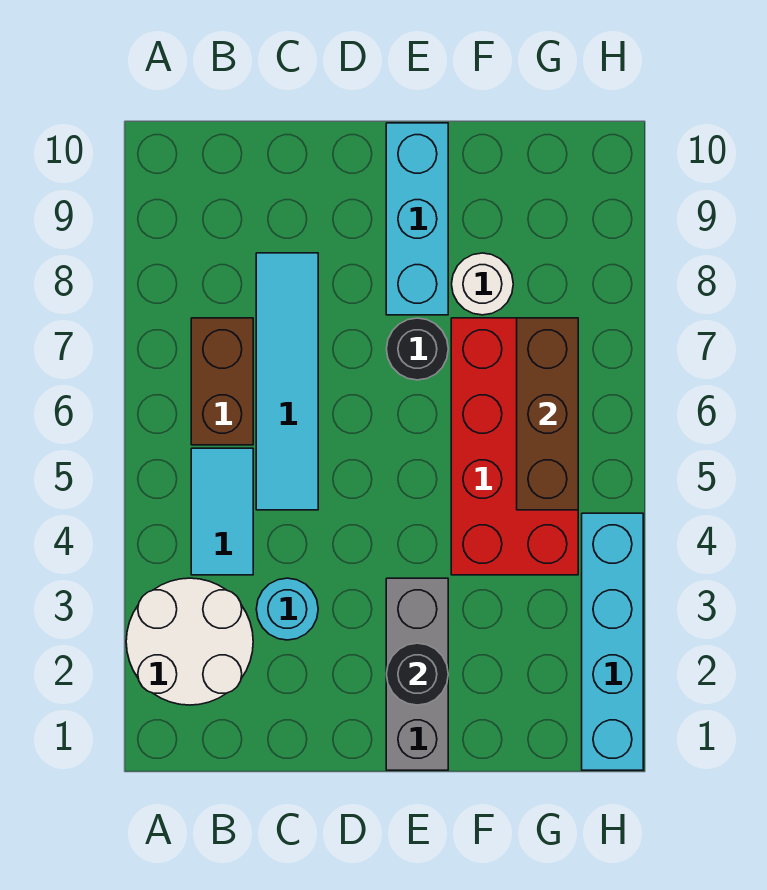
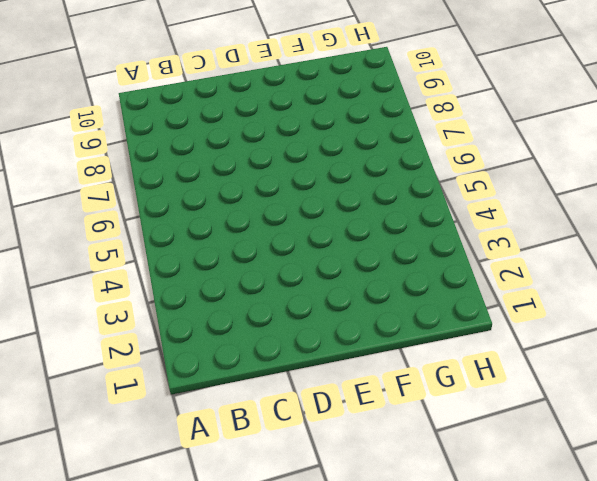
none -> white 2x2 round brick [126,578,253,705]
none -> cyan 1x2 tile [191,448,253,575]
none -> brown 1x2 brick [191,318,253,445]

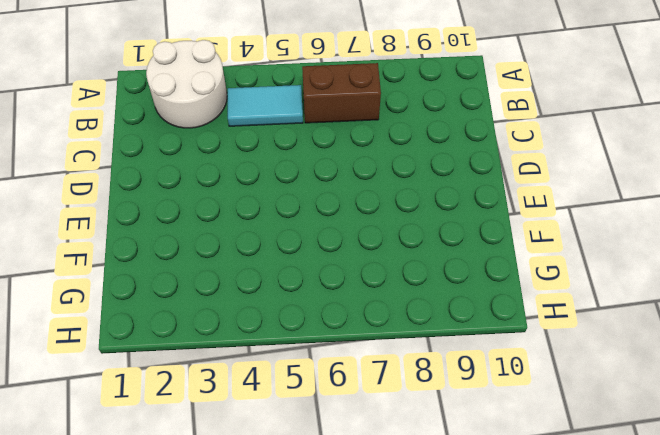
none -> cyan 1x1 round brick [256,578,318,640]
none -> cyan 1x4 tile [256,253,318,510]
none -> grey 1x3 brick [386,578,448,770]

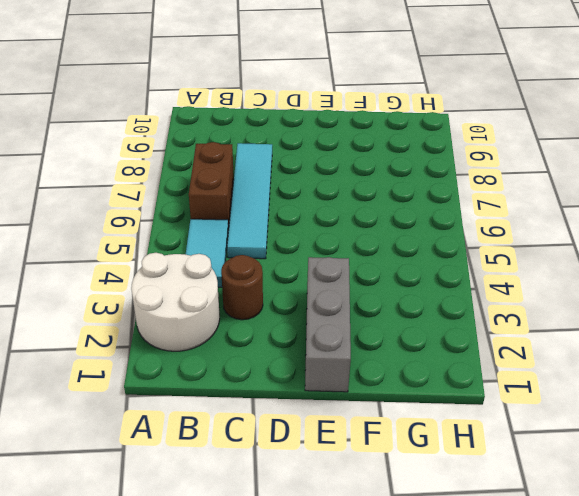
brown 1x1 round brick [221,255,263,320] -> cyan 1x1 round brick [256,578,318,640]
none -> black 1x1 round brick [387,318,448,380]
none -> cyan 1x3 brick [386,123,448,315]
none -> red 2x4 brick [451,318,578,575]

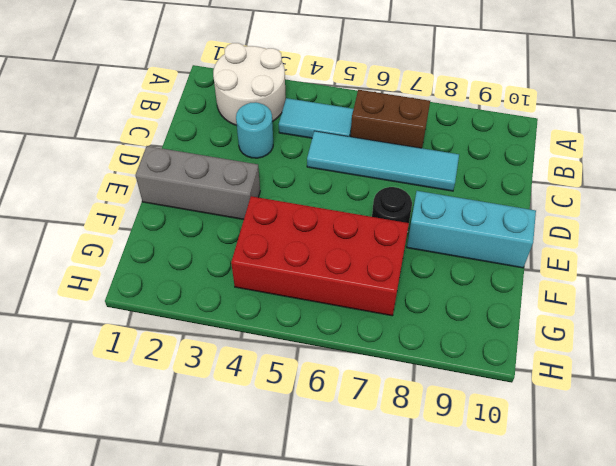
none -> white 1x1 round brick [452,253,513,315]
none -> cyan 1x4 brick [582,513,643,770]
none -> black 1x1 round brick [386,643,448,705]

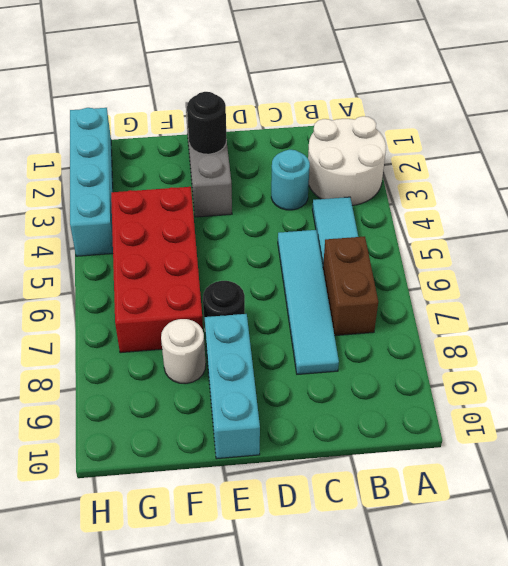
none -> brown 1x3 brick [517,318,578,510]

